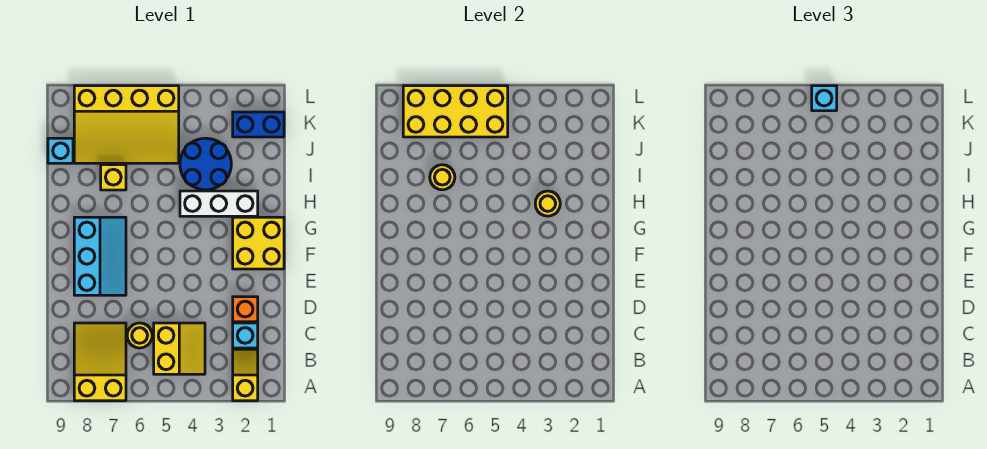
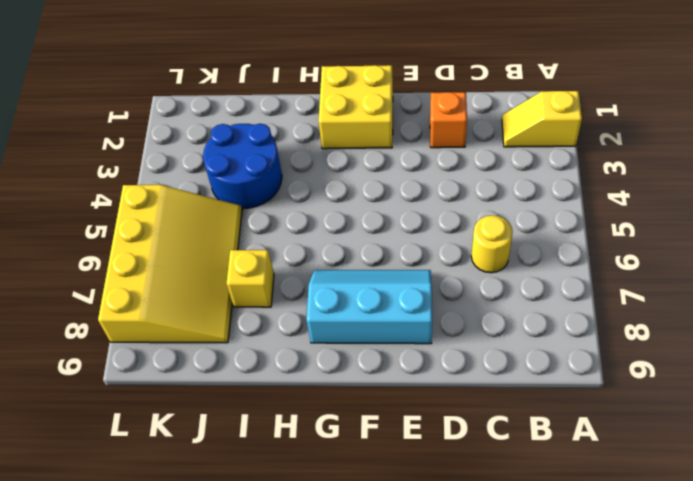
none -> yellow 2x3 slope [74,323,126,401]
none -> yellow 2x2 slope [154,323,205,374]
none -> cyan 1x1 brick [233,323,258,348]

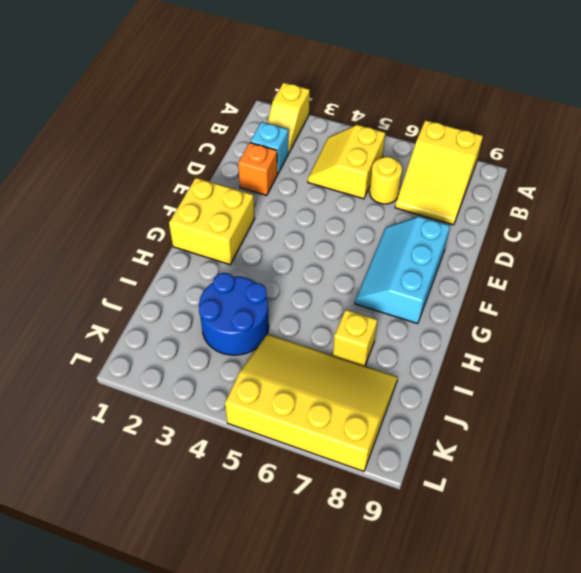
none -> white 1x3 brick [180,191,258,216]
none -> cyan 1x1 brick [48,138,73,163]
none -> blue 1x2 brick [233,112,284,137]

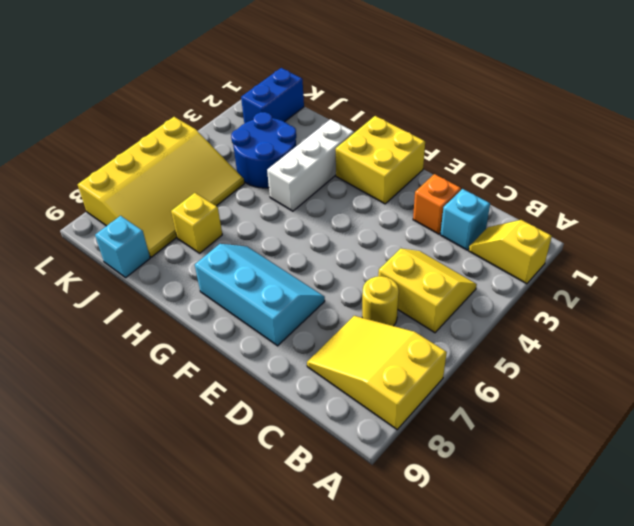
none -> yellow 1x1 round brick [535,191,560,216]
none -> yellow 1x1 round brick [430,165,455,190]
none -> yellow 2x4 brick [403,86,508,137]

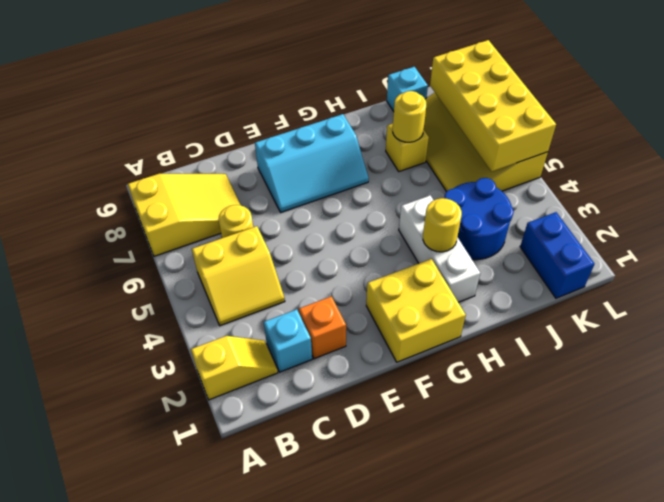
none -> cyan 1x1 brick [812,86,837,111]

